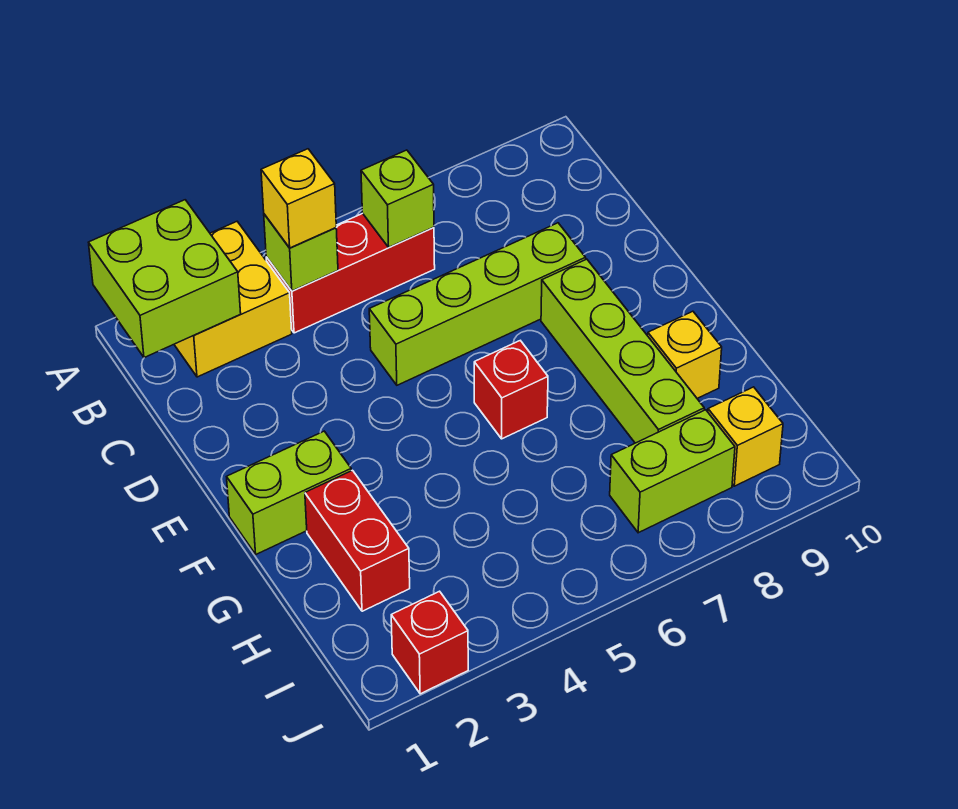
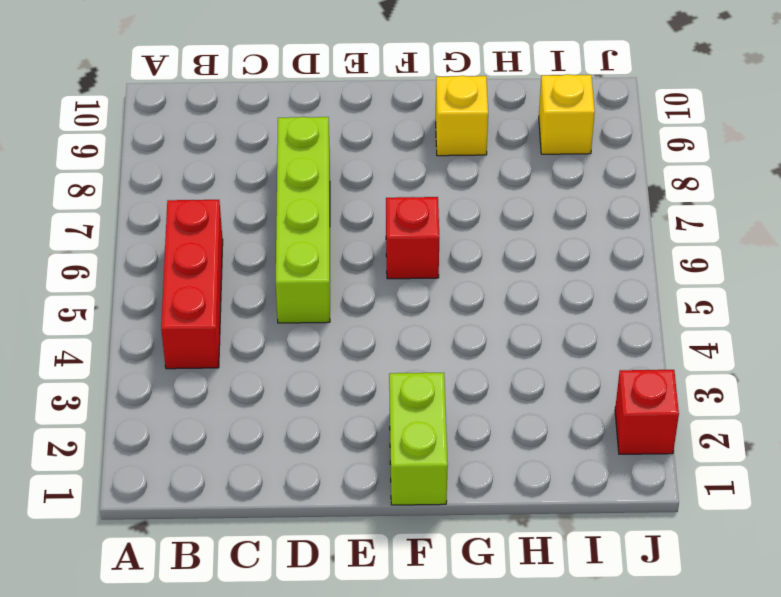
none -> yellow 2x2 brick [174,222,292,377]
none -> lime 1x4 brick [541,259,704,443]
none -> red 1x2 brick [305,470,410,611]

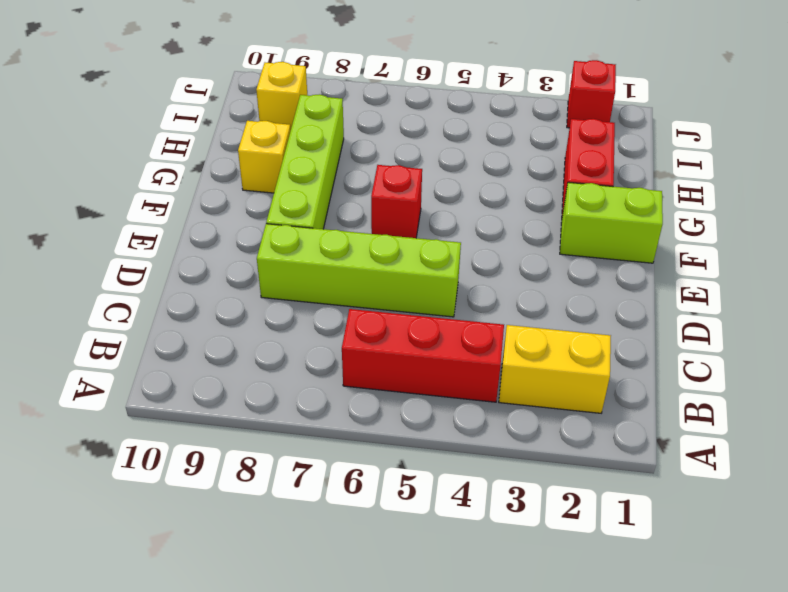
yellow 1x2 brick [499,325,611,413] -> yellow 2x2 brick [174,222,292,377]
none -> lime 1x2 brick [610,410,735,533]
none -> lime 2x2 brick [89,200,241,358]
none -> lime 1x1 brick [264,214,338,291]

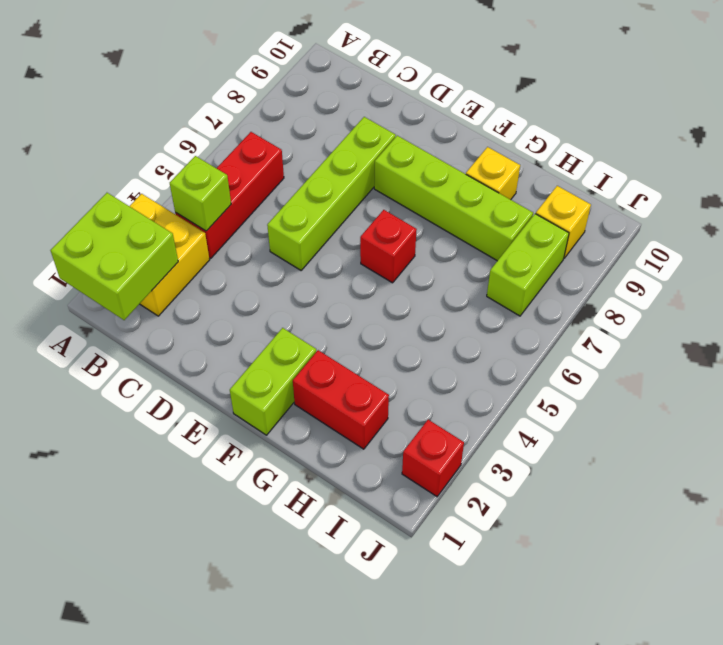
none -> lime 1x1 brick [361,150,434,247]
none -> yellow 1x1 brick [261,149,336,248]

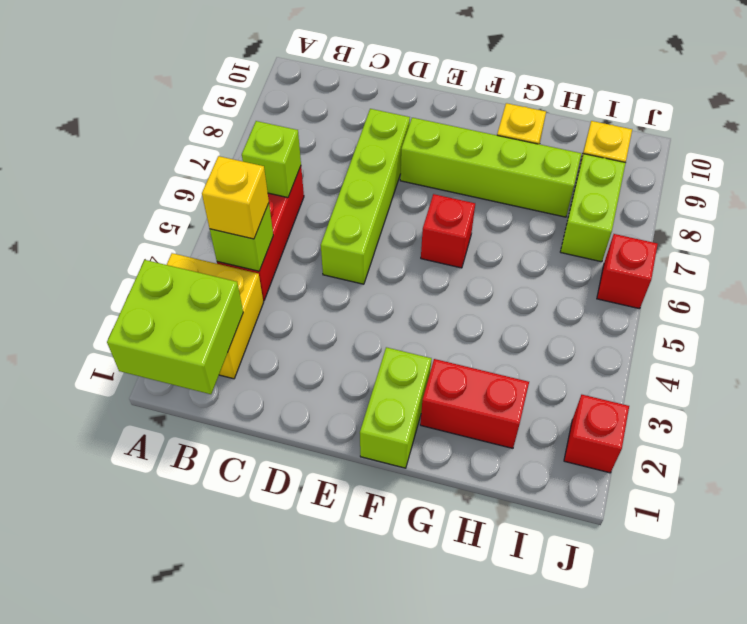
red 1x1 brick [597,234,658,309] -> none

